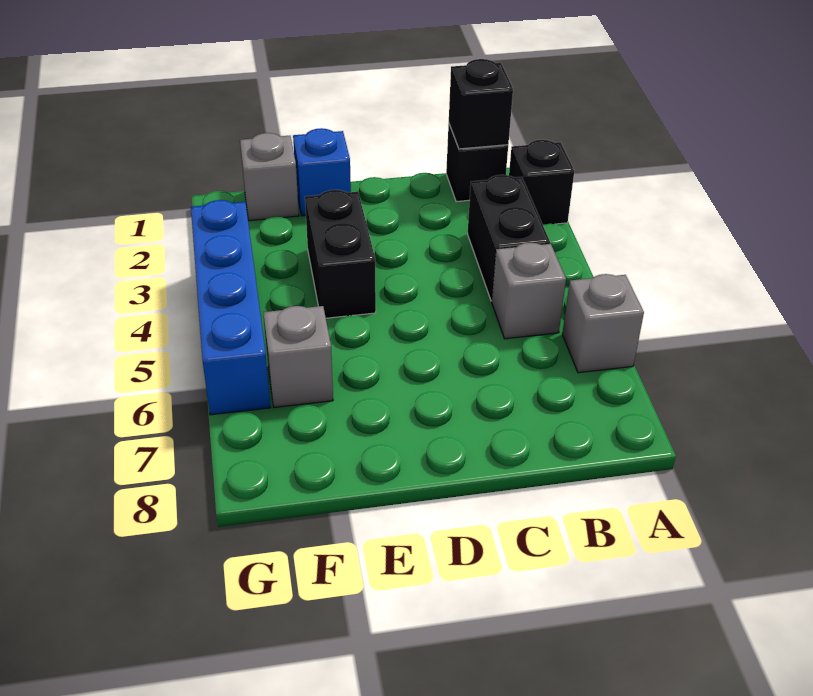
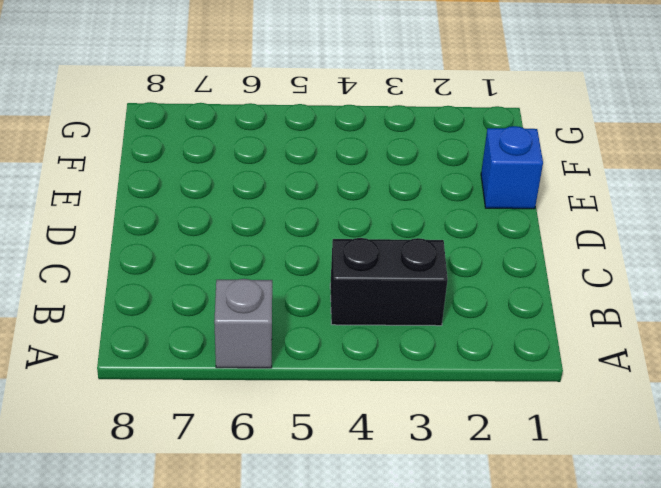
none -> black 1x1 brick [509,140,574,225]
none -> black 1x1 brick [446,124,508,202]

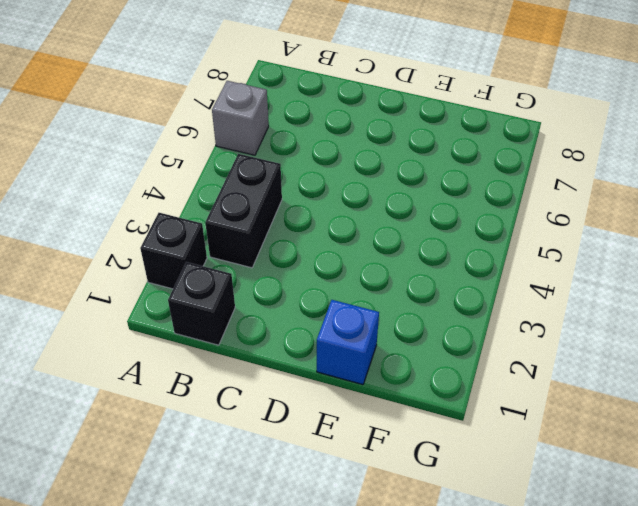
none -> grey 1x1 brick [492,243,566,339]
none -> black 1x2 brick [305,190,376,318]

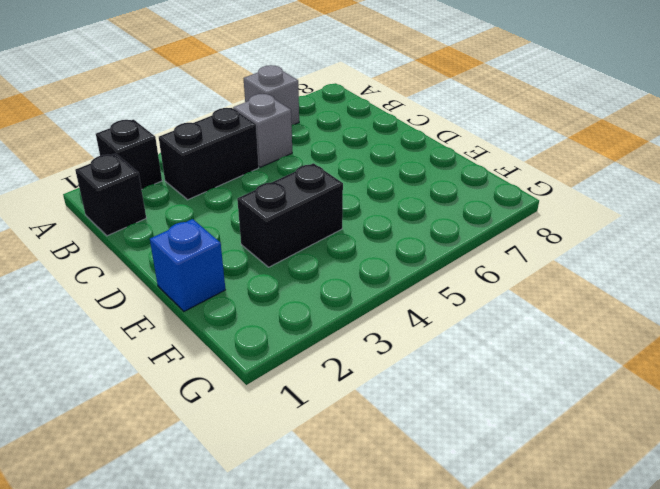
none -> grey 1x1 brick [240,133,299,221]
none -> grey 1x1 brick [263,306,333,407]

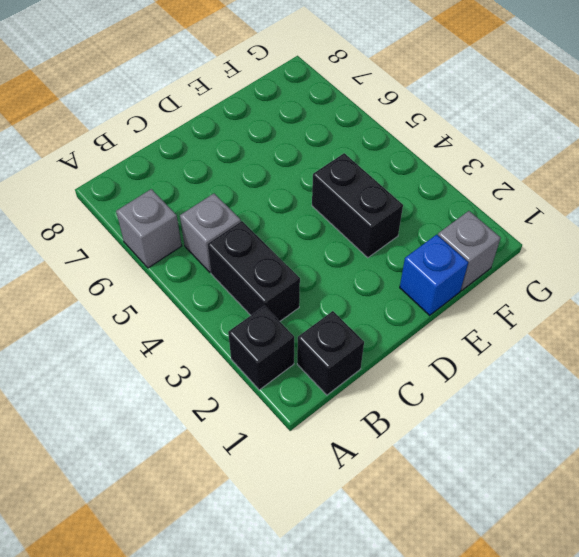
none -> grey 1x1 brick [263,306,333,407]
none -> blue 1x4 brick [191,200,270,415]

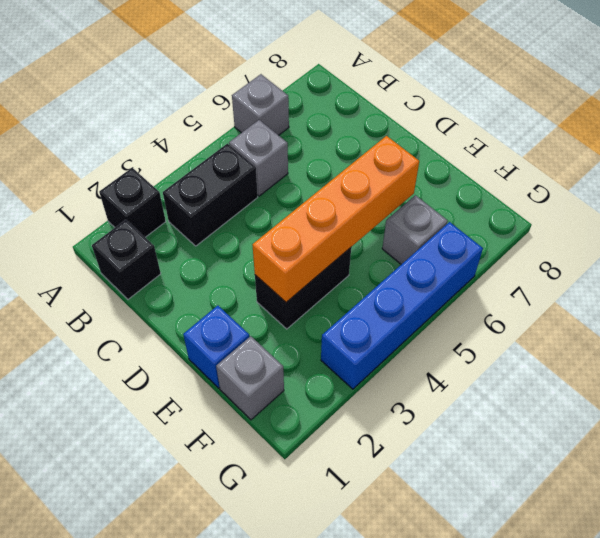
orange 1x4 brick [253,136,419,302] -> none
none -> black 1x1 brick [449,59,513,149]

